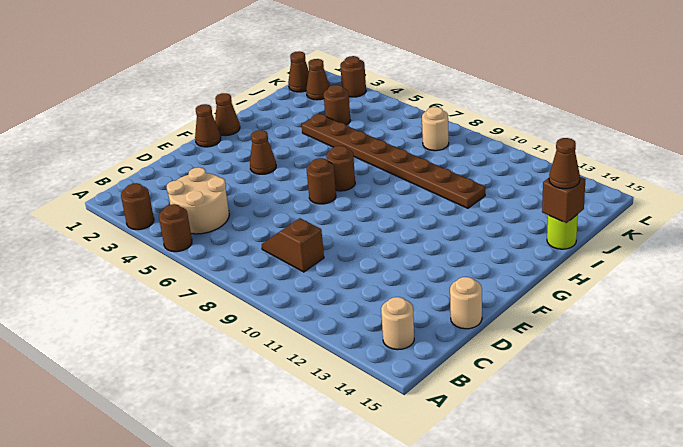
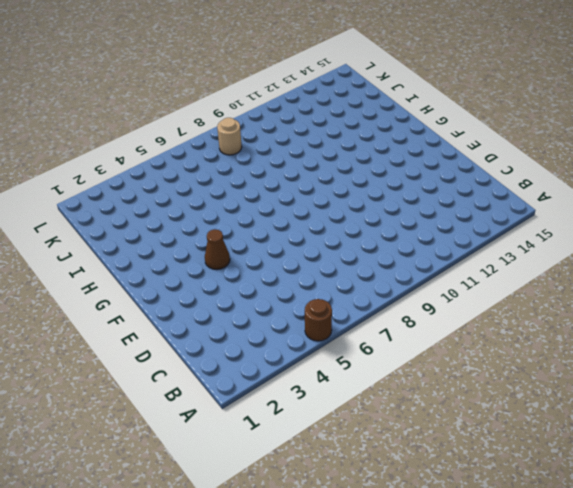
none -> brown 1x1 round brick [121,183,154,230]
none -> tan 2x2 round brick [167,167,229,234]
none -> tan 1x1 round brick [381,297,414,350]

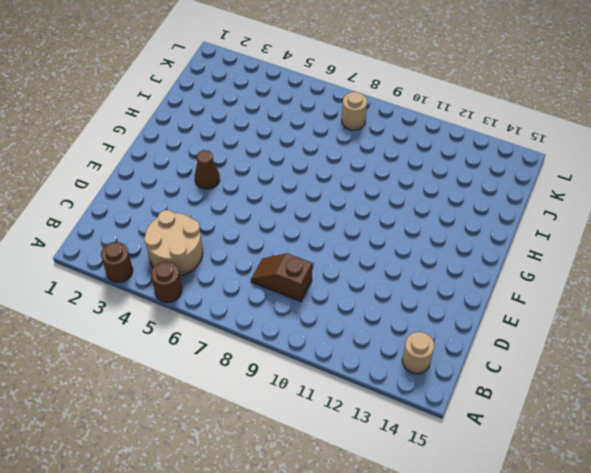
none -> tan 1x1 round brick [450,277,482,329]
none -> brown 1x1 cone [195,104,221,147]
none -> brown 1x1 round brick [307,158,336,204]

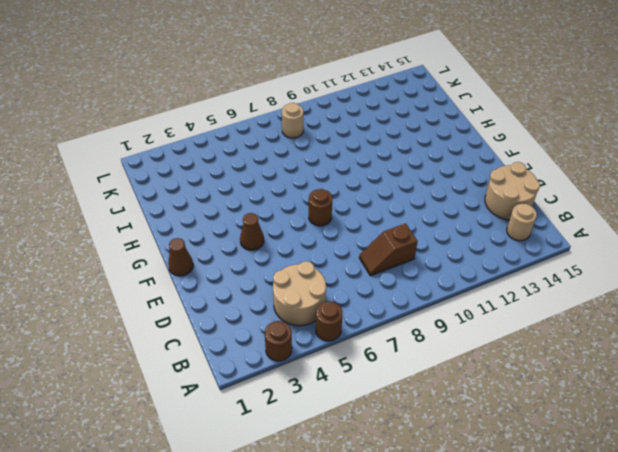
tan 2x2 round brick [485,162,540,220] -> tan 1x1 round brick [450,277,482,329]
none -> brown 1x1 cone [215,93,240,136]
none -> brown 1x1 round brick [326,146,355,191]
none -> brown 1x8 plate [302,114,485,208]

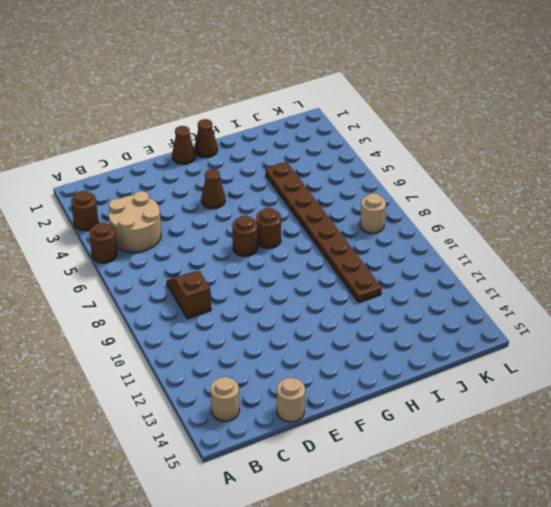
none -> lime 1x1 round brick [547,214,578,249]
none -> brown 1x1 round brick [324,85,350,125]
none -> brown 1x1 cone [288,51,309,92]

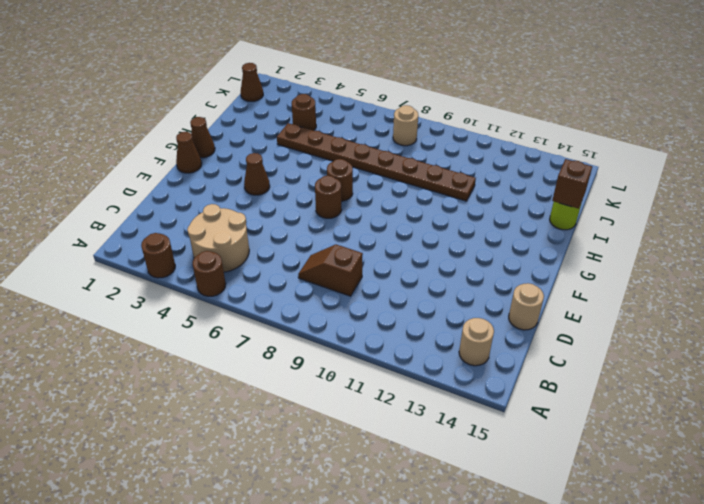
none -> brown 1x1 cone [306,59,330,100]
none -> brown 1x1 round brick [340,56,366,97]
none -> brown 1x1 cone [549,138,580,189]

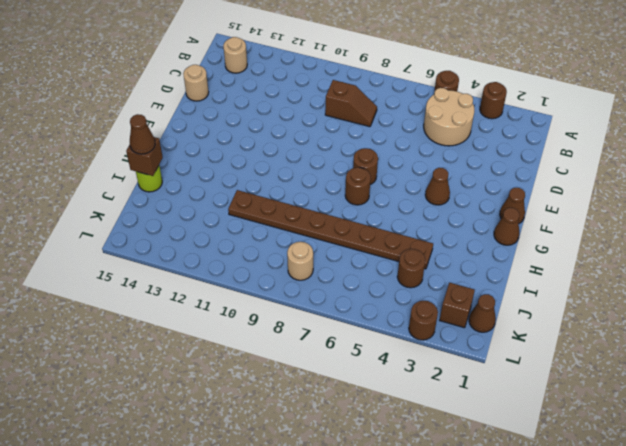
brown 1x1 brick [440,283,475,328] -> brown 1x1 cone [306,59,330,100]

